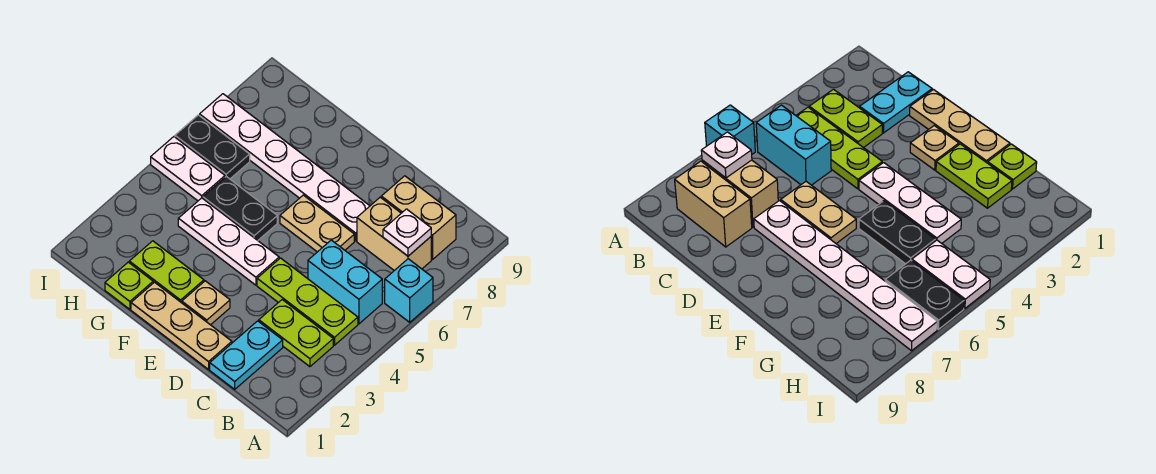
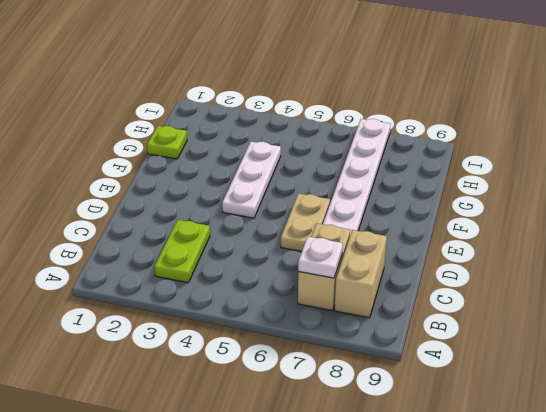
none -> cyan 1x1 brick [385,259,433,322]
none -> lime 1x3 plate [257,258,358,345]
none -> cyan 1x2 brick [308,240,382,324]

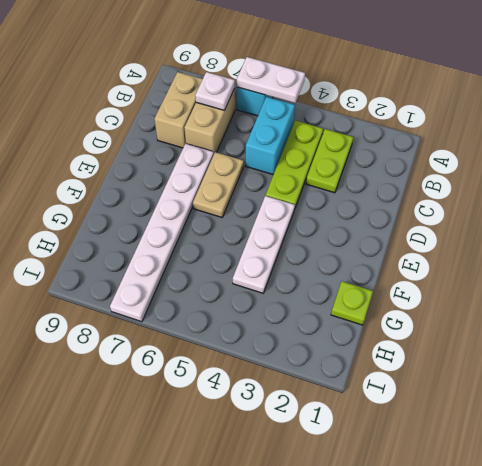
white 1x2 plate [237,57,305,103] -> white 1x2 plate turned to [151,137,225,201]
none -> cyan 1x2 plate [210,321,283,389]
none -> tan 1x3 plate [131,282,232,369]
none -> tan 1x1 plate [182,281,230,325]

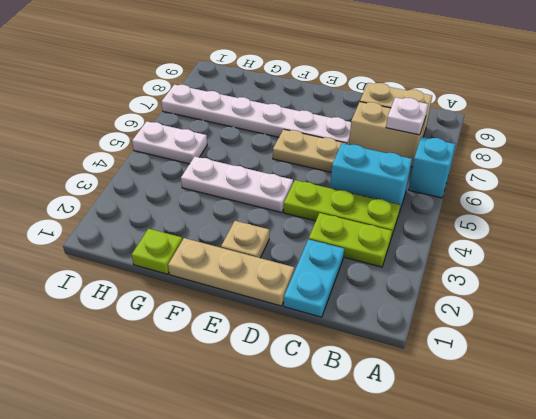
none -> lime 1x2 plate [129,241,204,303]
none -> black 1x2 plate [203,177,277,240]
none -> black 1x2 plate [175,115,250,179]

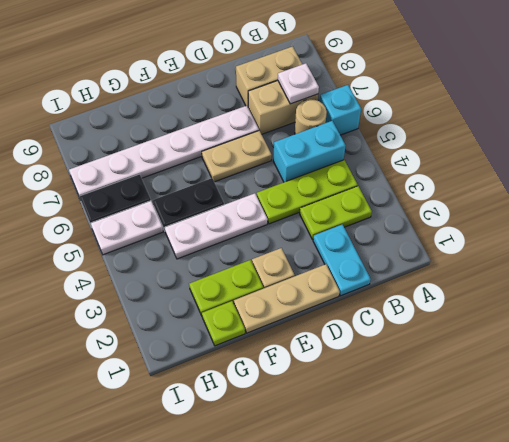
tan 1x1 round brick [295,99,327,134] -> none

